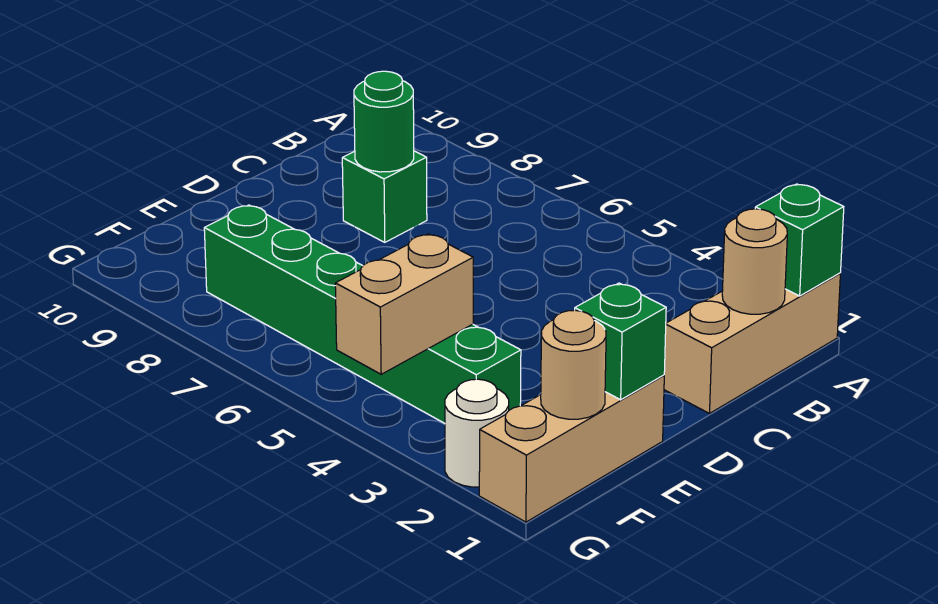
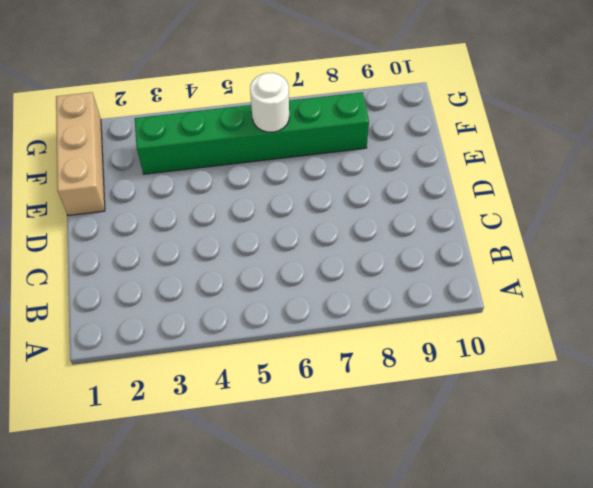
white 1x1 round brick [250,73,289,132] -> white 1x1 round brick moved to [445,379,509,487]
none -> tan 1x3 brick [664,273,840,413]
none -> green 1x1 brick [342,151,427,242]

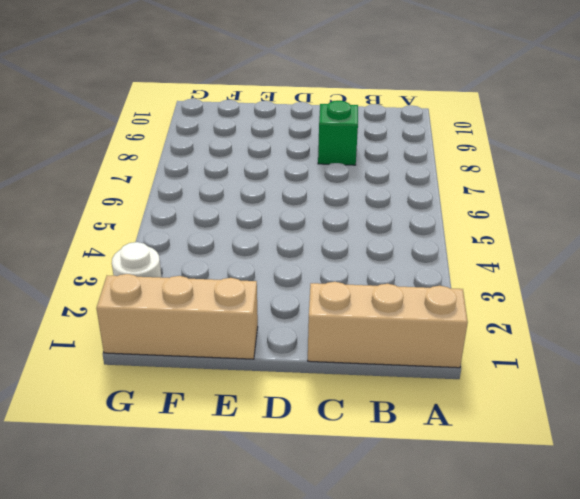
none -> green 1x6 brick [204,205,521,423]
none -> green 1x1 brick [755,184,844,296]

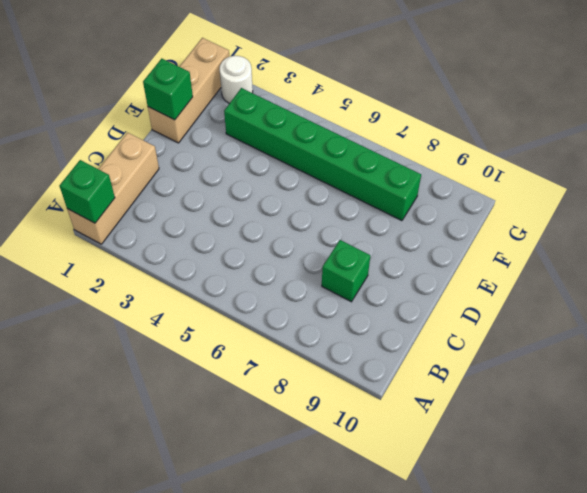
none -> tan 1x1 round brick [722,209,787,314]
none -> green 1x1 round brick [354,71,414,172]

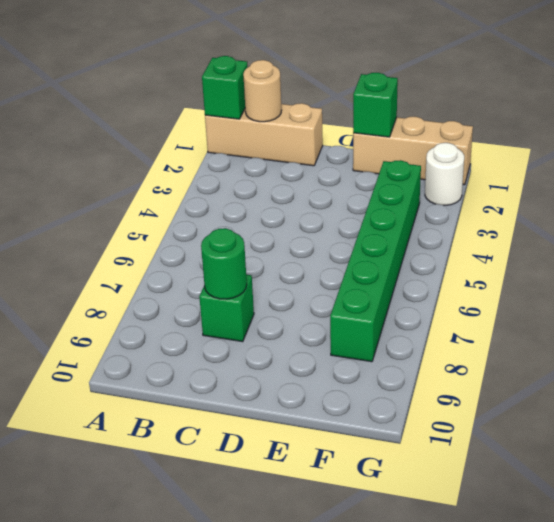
none -> tan 1x1 round brick [541,310,606,419]
none -> tan 1x2 brick [335,234,473,374]

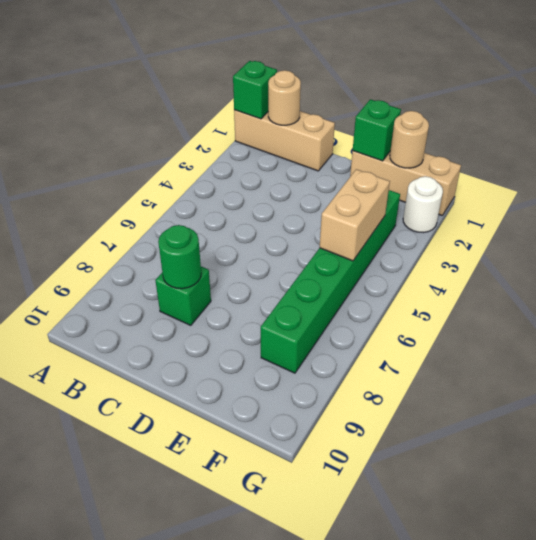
tan 1x2 brick [320,169,390,261] -> tan 1x2 brick turned to [335,234,473,374]

